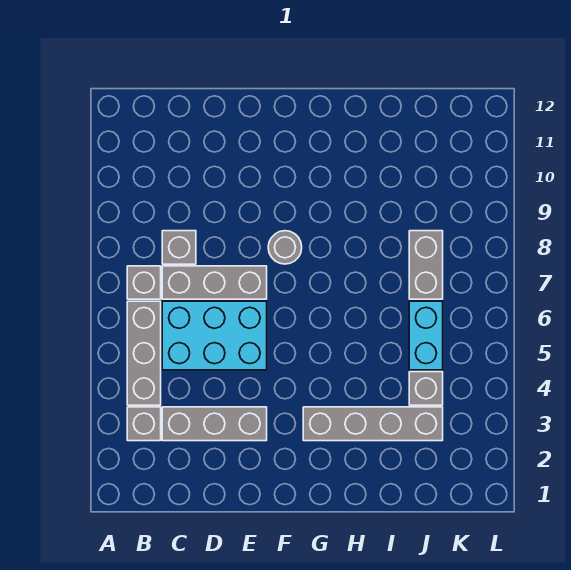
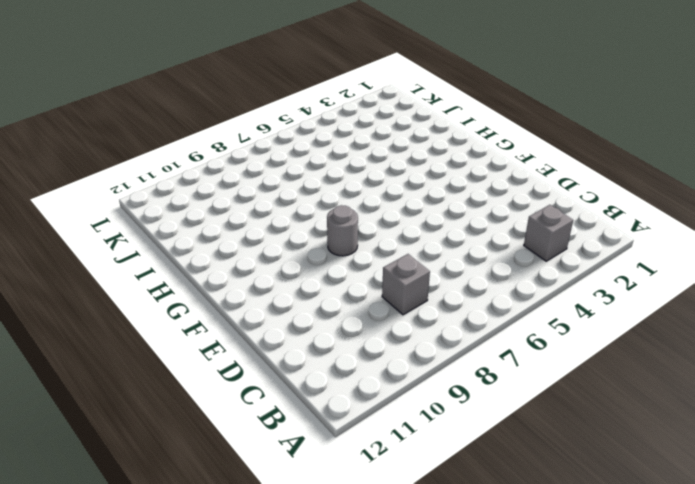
none -> grey 1x3 brick [127,301,161,405]
none -> grey 1x1 brick [127,266,161,299]
none -> grey 1x3 brick [162,407,267,441]

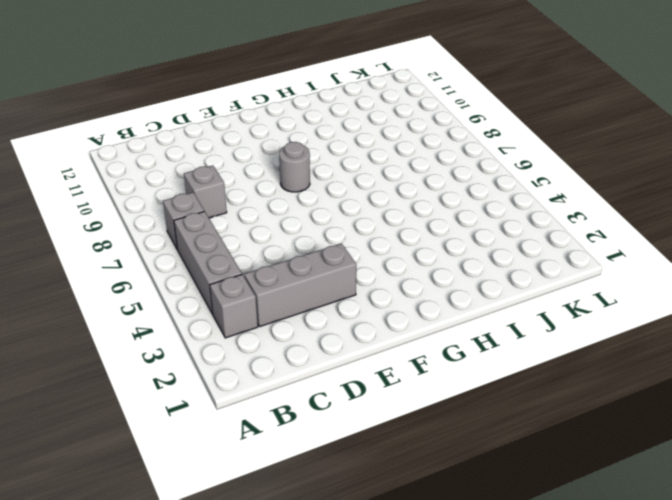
none -> cyan 2x3 brick [162,301,267,370]
none -> grey 1x3 brick [162,266,267,299]
none -> grey 1x4 brick [303,407,443,441]

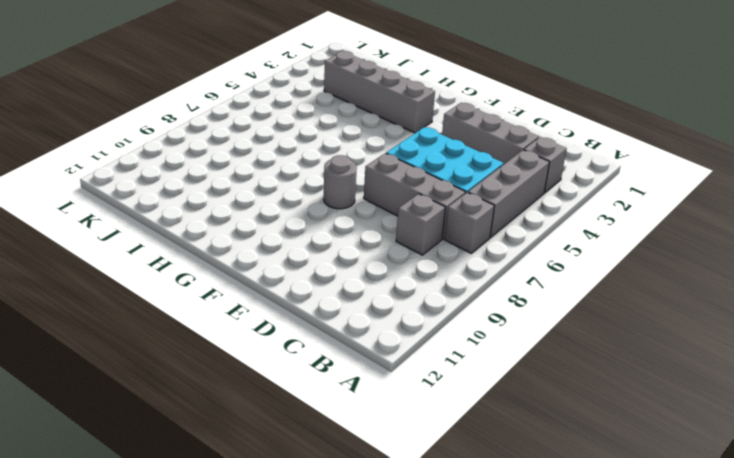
none -> grey 1x1 brick [409,372,443,405]
none -> cyan 1x2 brick [409,301,443,370]
none -> grey 1x2 brick [409,231,443,299]

